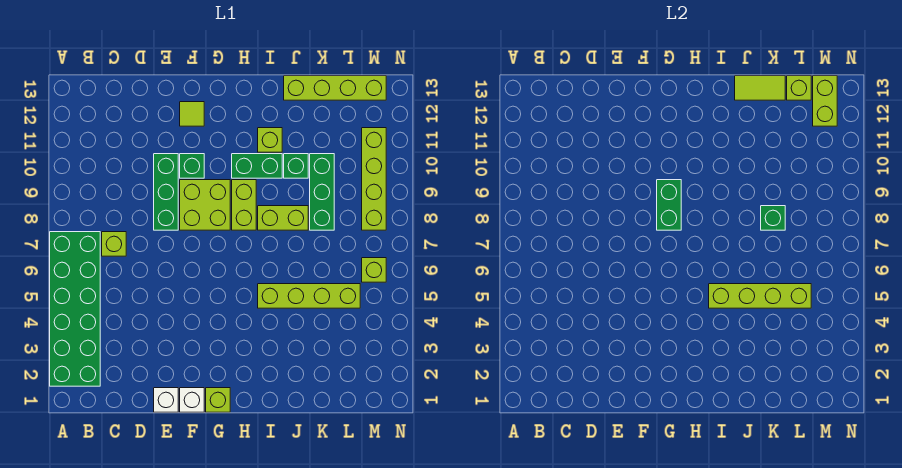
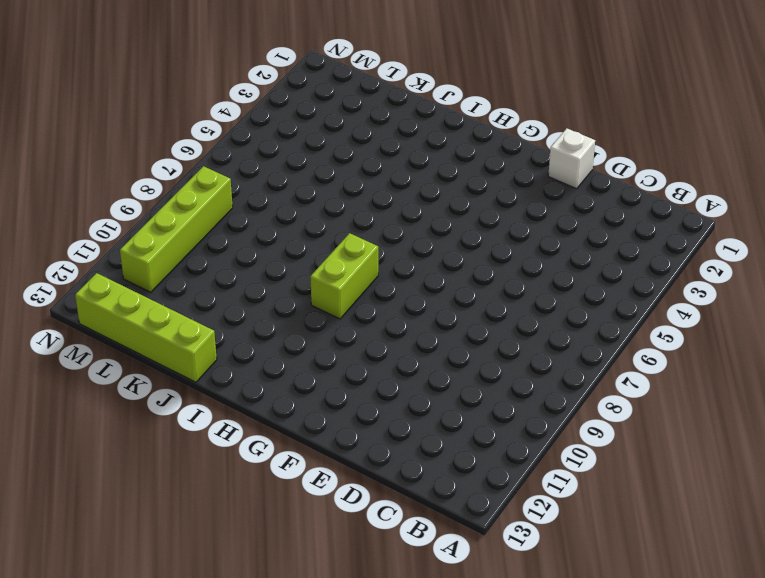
none -> green 2x6 brick [50,232,100,386]
none -> lime 1x1 brick [102,232,126,256]
none -> green 1x3 brick [154,154,178,230]

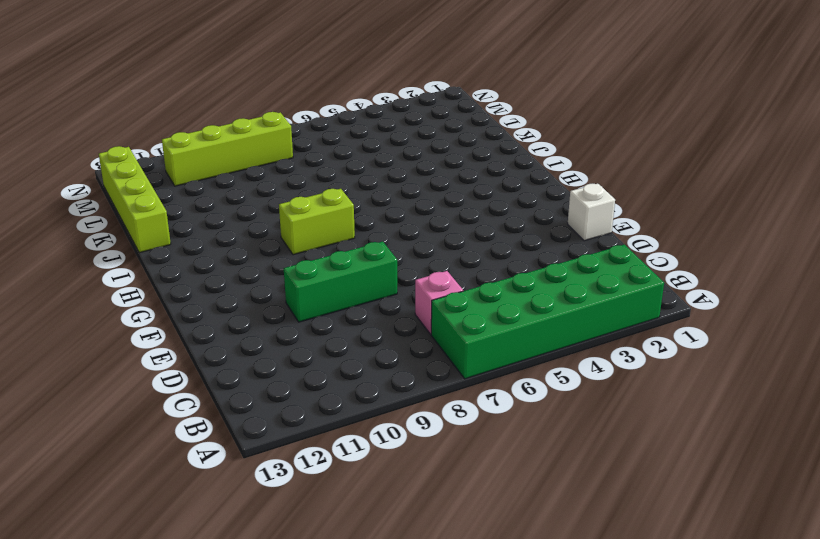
pink 1x1 brick [415,271,463,334] -> lime 1x1 brick [102,232,126,256]
none -> white 1x1 brick [180,388,204,412]
none -> lime 2x2 brick [180,180,230,230]
none -> green 1x1 brick [180,154,204,178]

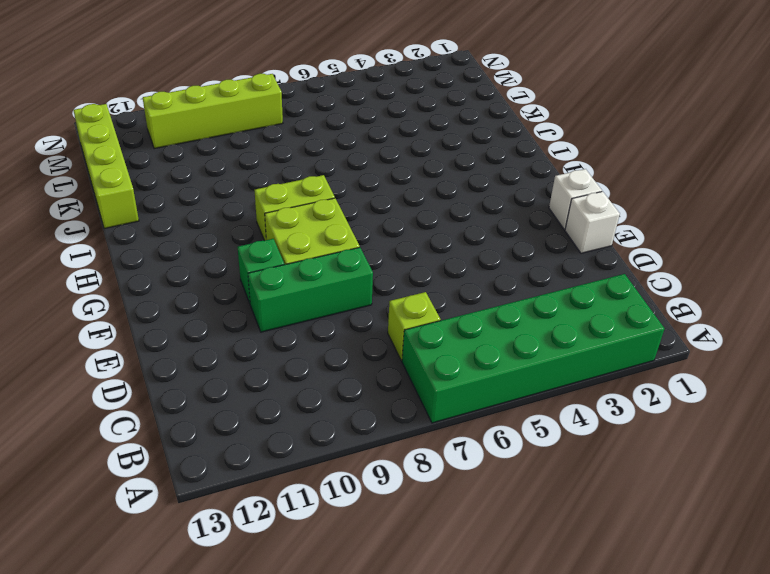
none -> lime 1x1 tile [180,102,204,126]
none -> lime 1x1 brick [206,388,230,412]
none -> green 1x2 brick [232,154,282,178]

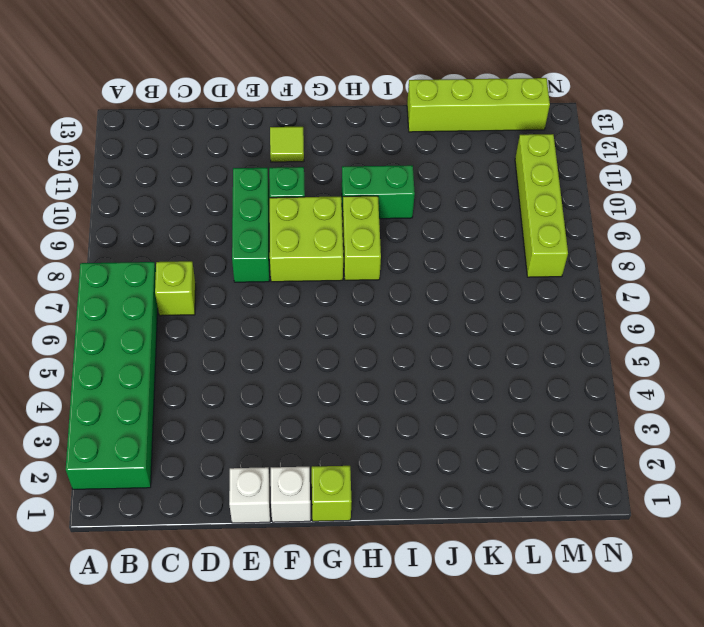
none -> lime 1x4 brick [258,284,360,308]
none -> lime 1x2 brick [258,206,308,230]
none -> lime 1x1 brick [258,128,282,152]

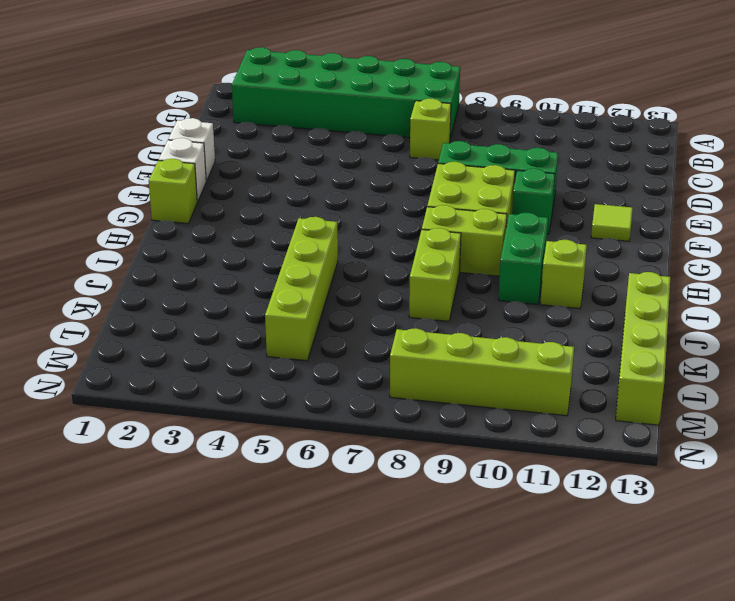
none -> green 1x1 brick [284,154,308,178]
none -> green 1x3 brick [310,154,334,230]
none -> lime 1x1 brick [362,258,386,282]

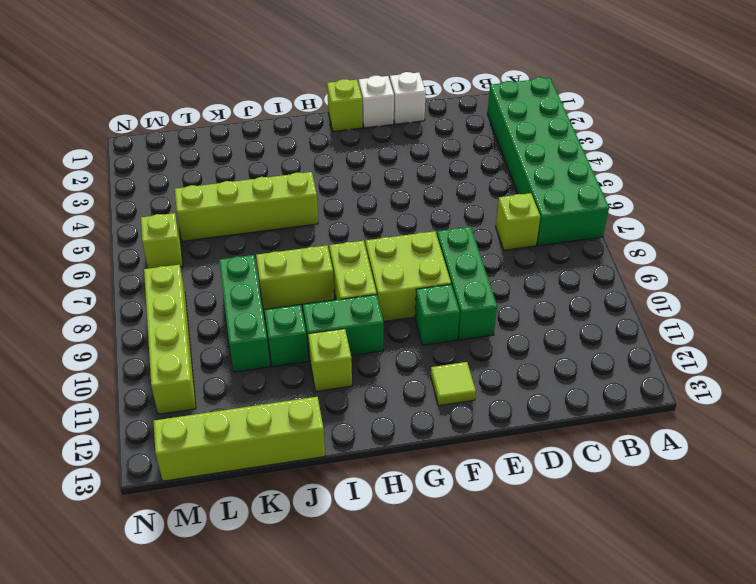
none -> green 1x2 brick [657,180,681,230]
none -> lime 1x4 brick [709,284,811,308]
none -> lime 1x2 tile [735,76,785,100]

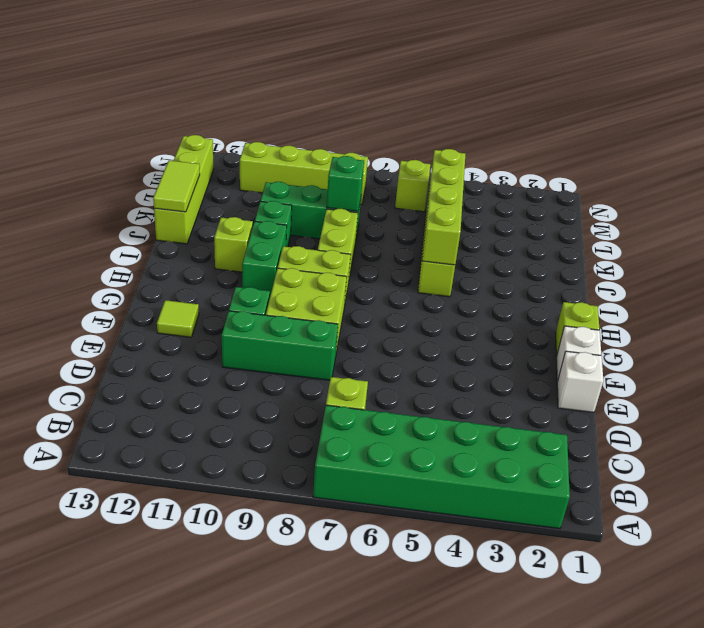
none -> green 1x2 brick [657,180,681,230]
none -> lime 1x1 brick [787,76,811,100]
none -> lime 1x2 brick [813,76,837,126]

